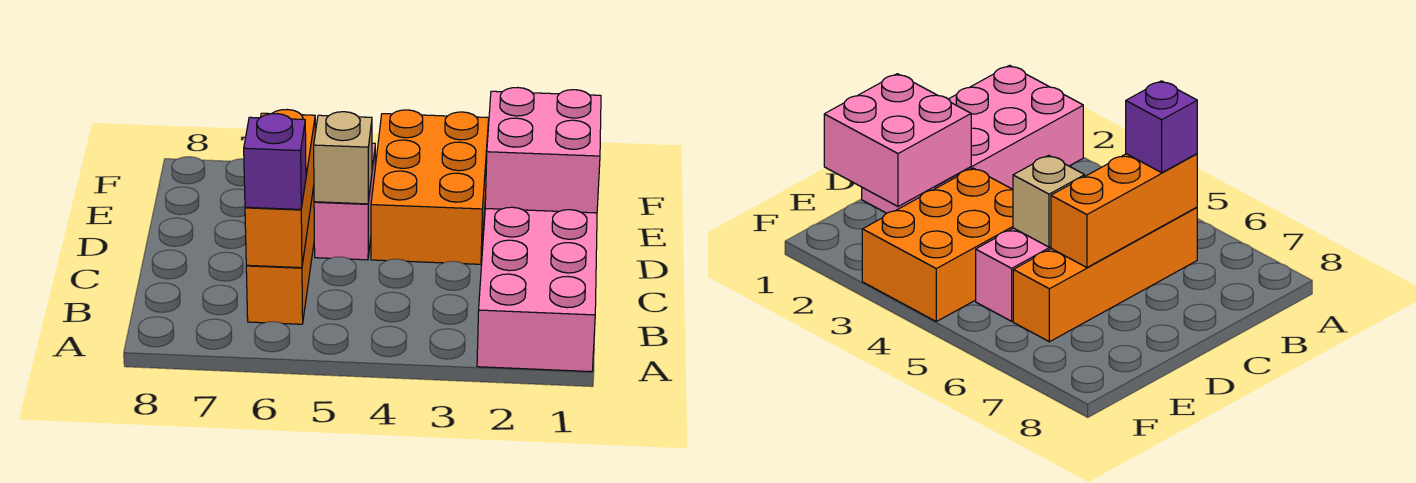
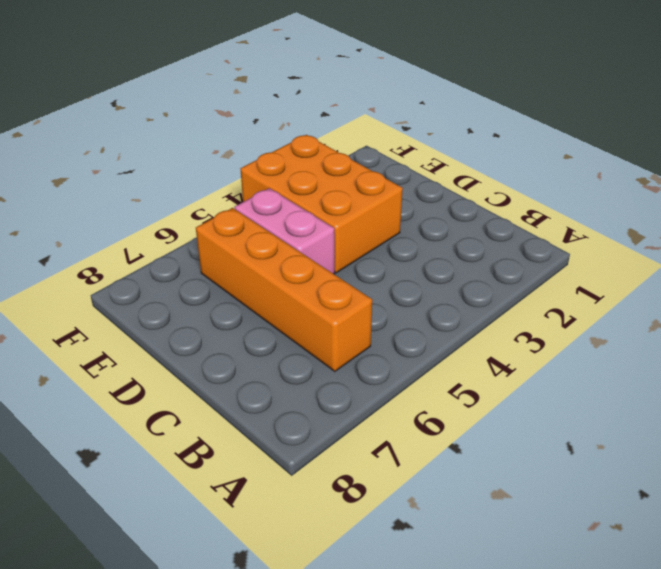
none -> pink 2x4 brick [477,207,597,372]
none -> orange 1x3 brick [245,110,315,268]

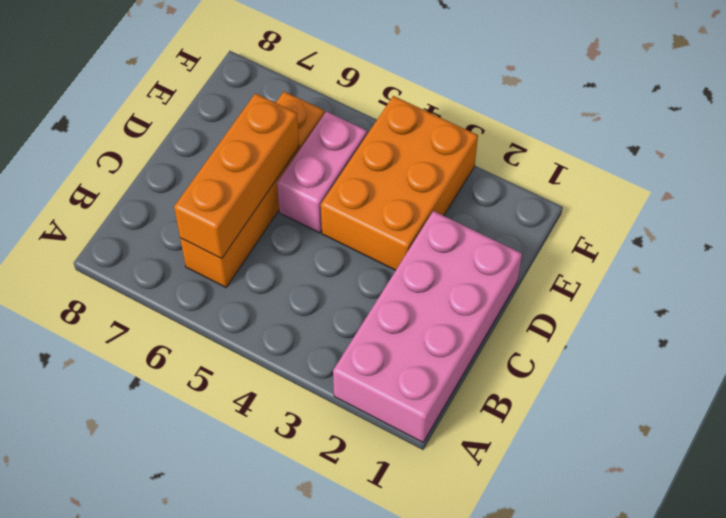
none -> pink 2x2 brick [485,87,601,213]
none -> tan 1x1 brick [314,112,372,204]

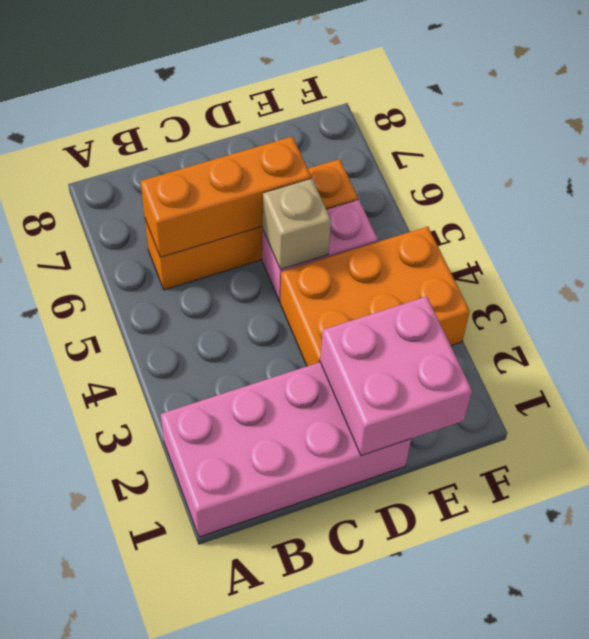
none -> purple 1x1 brick [244,114,306,209]

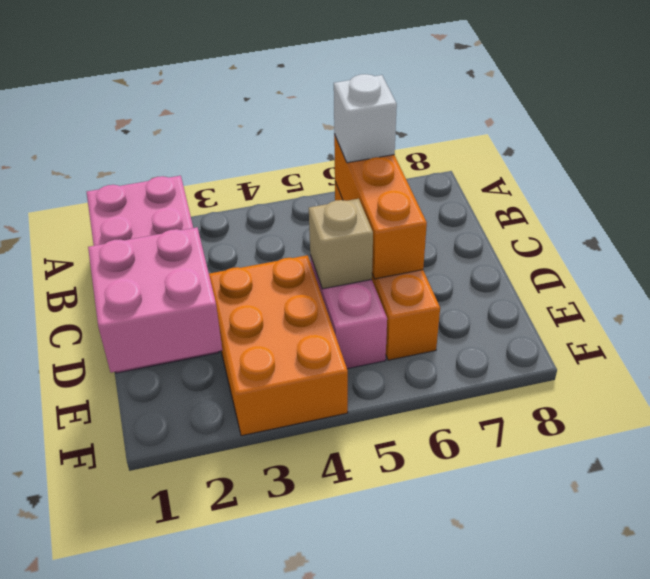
white 1x1 brick [334,74,397,163] -> purple 1x1 brick [244,114,306,209]

